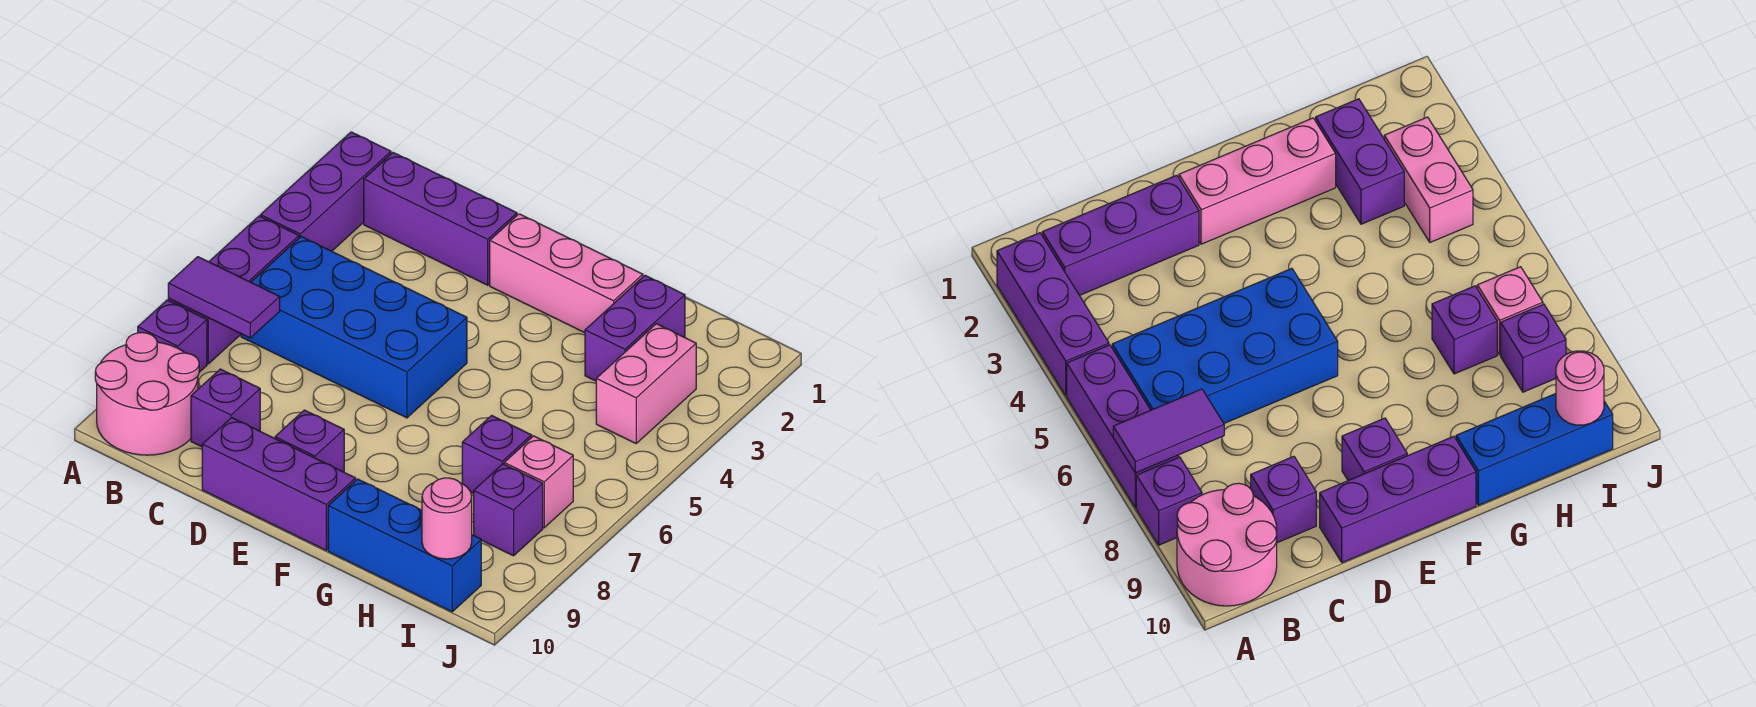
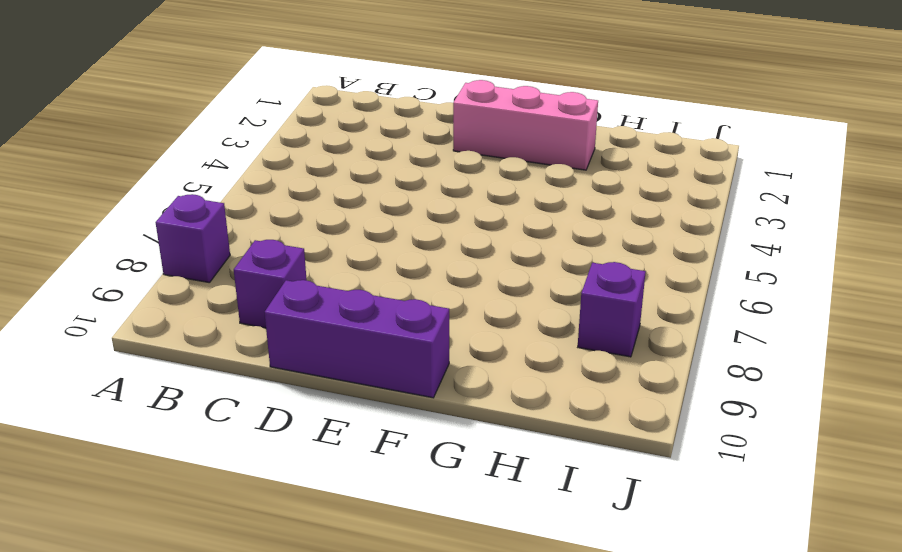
none -> purple 1x3 brick [260,132,391,251]
none -> purple 1x3 brick [168,216,299,364]
none -> pink 2x2 round brick [95,333,199,455]

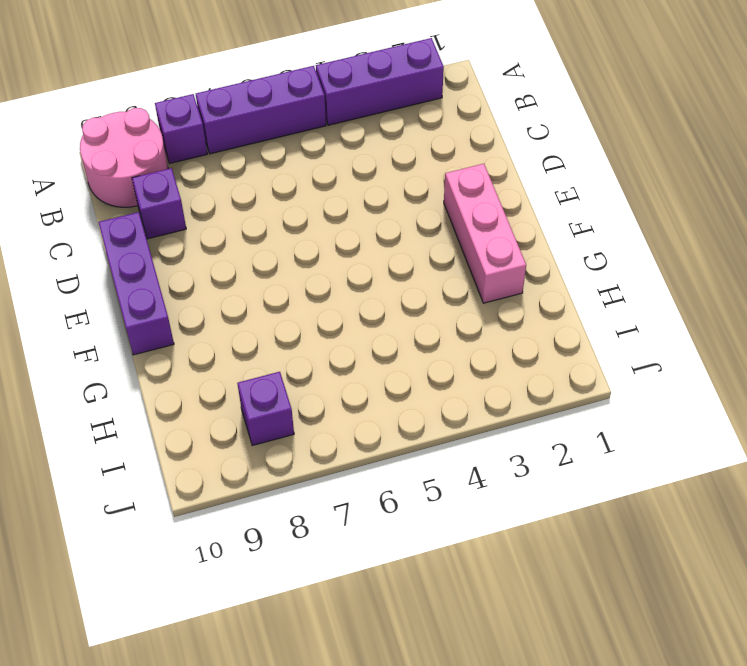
none -> purple 1x3 brick [364,153,517,285]
none -> blue 2x4 brick [241,237,467,418]
none -> purple 1x1 brick [275,410,344,472]

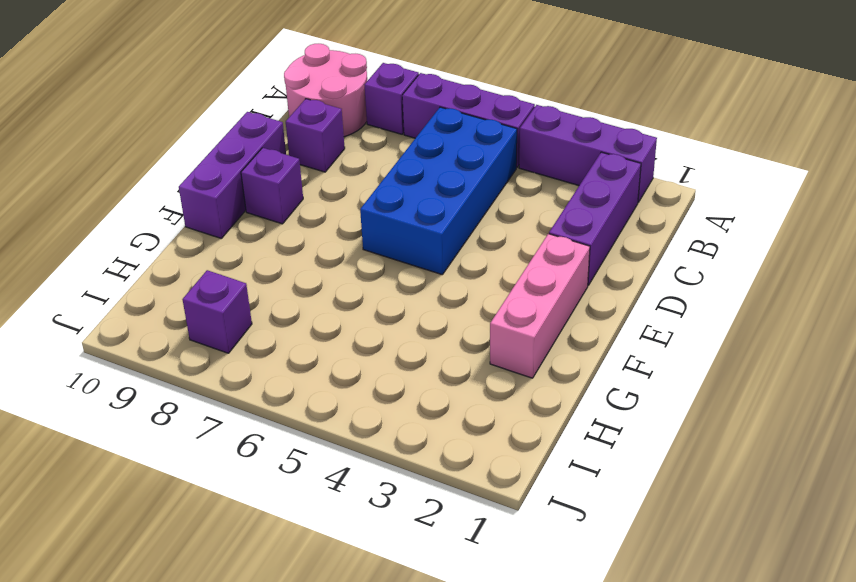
none -> blue 1x3 brick [328,479,481,612]
none -> purple 1x2 brick [585,275,685,381]
none -> purple 1x1 brick [462,415,532,493]

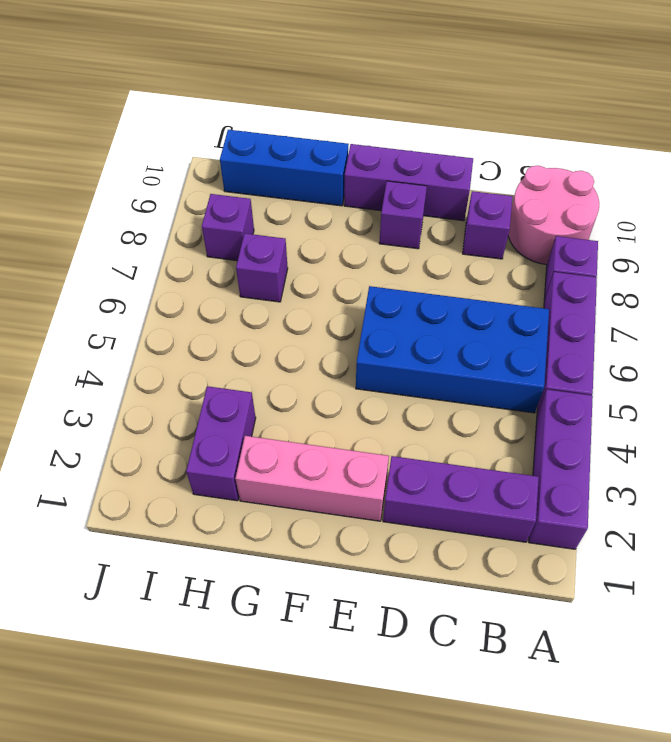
none -> pink 1x2 brick [596,324,696,443]
none -> pink 1x1 brick [504,436,573,528]
none -> purple 1x2 tile [168,257,280,338]

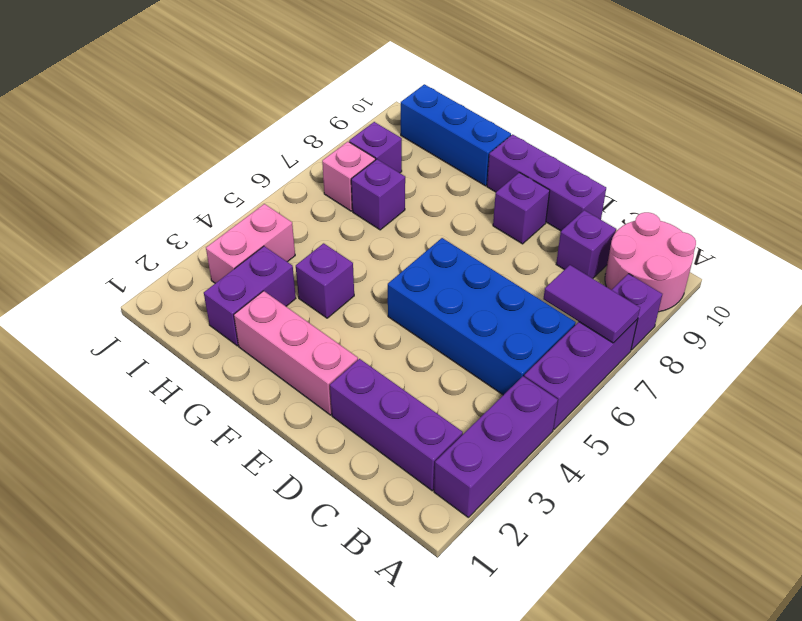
purple 1x1 brick [296,243,354,318] -> none
none -> pink 1x1 round brick [422,478,472,559]

